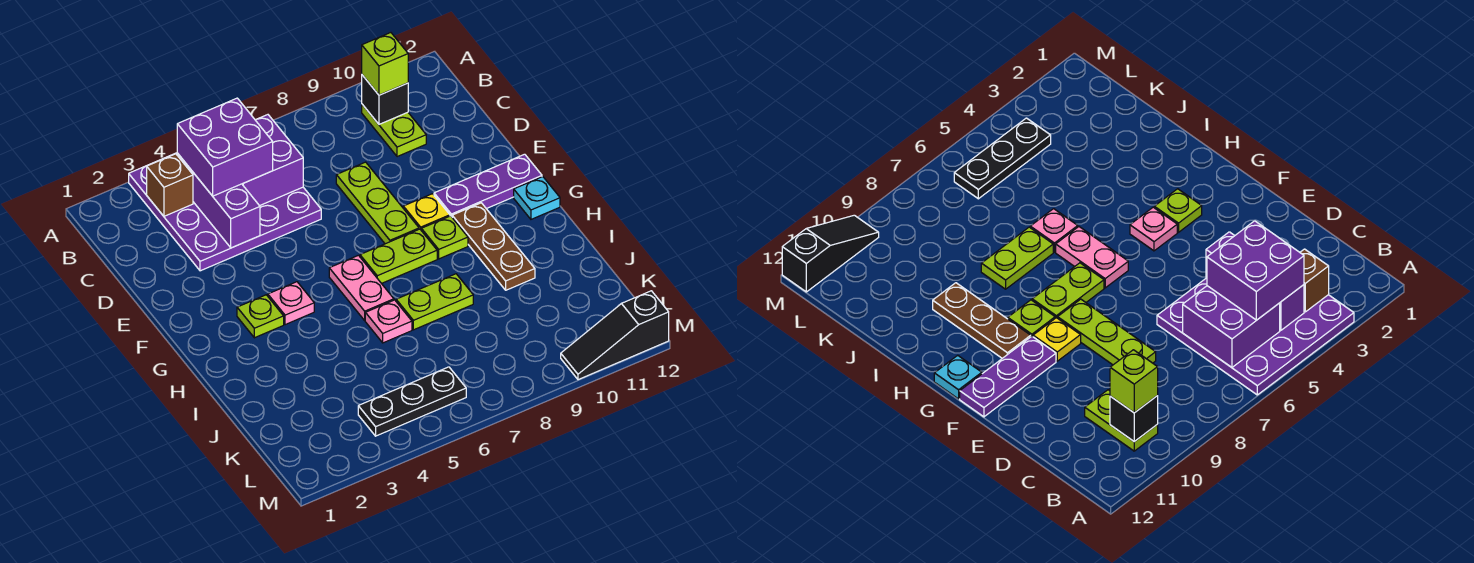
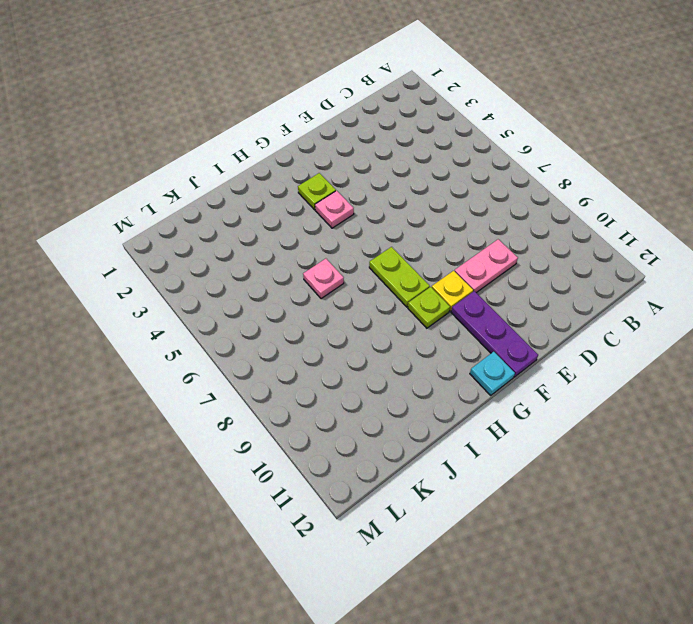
pink 1x2 plate [455,239,518,293] -> pink 1x2 plate moved to [329,255,394,320]
none -> purple 4x4 plate [129,153,321,271]
none -> lime 1x2 plate [362,104,426,157]
none -> lime 1x3 plate [336,162,419,244]

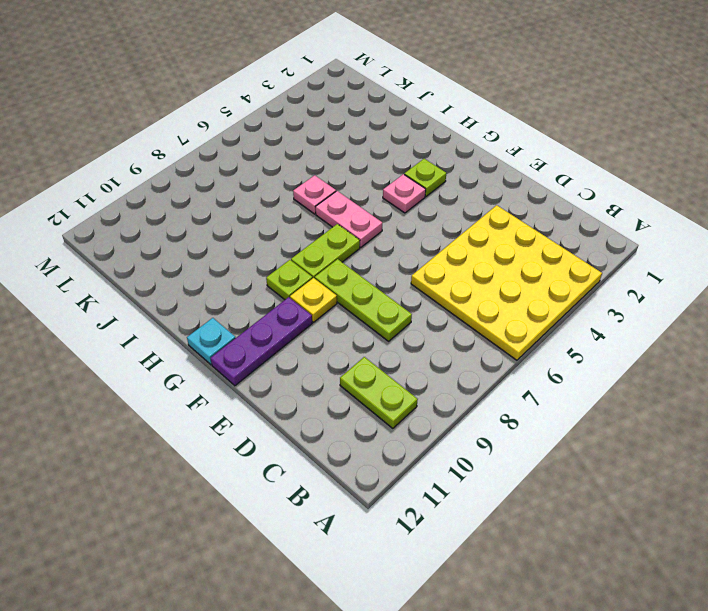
yellow 4x4 plate [411,205,602,360] -> purple 4x4 plate [129,153,321,271]
none -> brown 1x3 plate [452,203,535,290]
none -> lime 1x2 plate [396,274,473,330]
none -> black 1x3 plate [358,367,466,436]

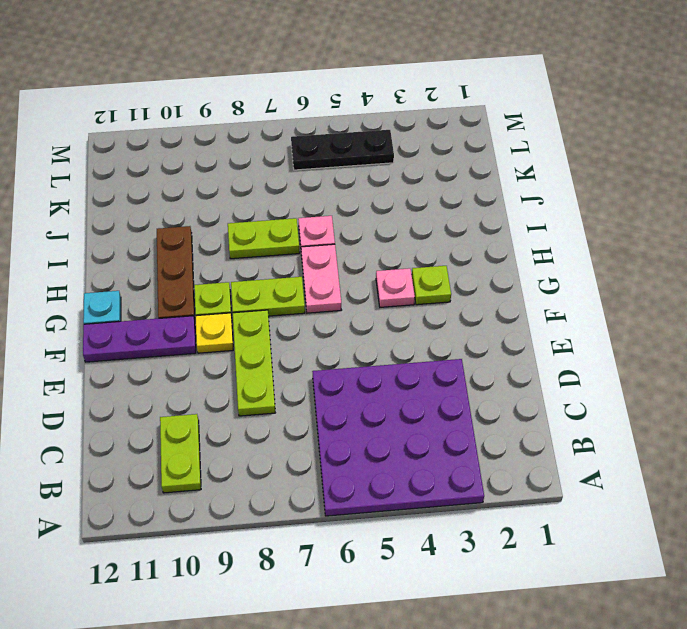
none -> black 1x3 slope [561,291,669,380]
none -> brown 1x1 brick [147,154,193,216]
none -> purple 1x3 brick [177,153,260,248]

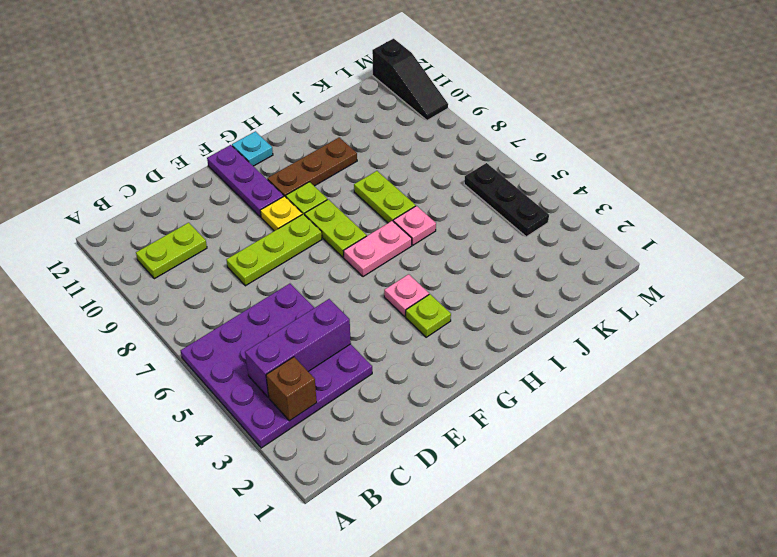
none -> purple 2x2 brick [242,115,303,206]
none -> black 1x1 brick [362,75,408,124]
none -> purple 2x2 brick [177,98,273,196]

